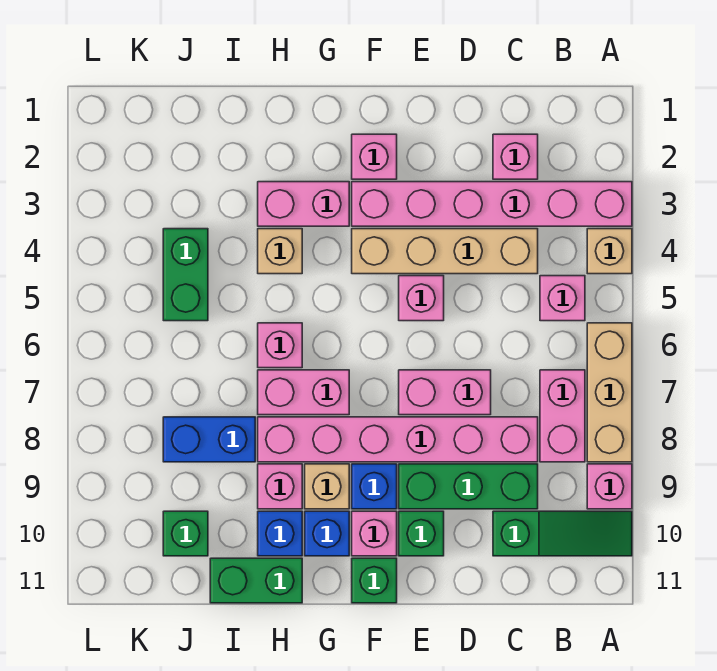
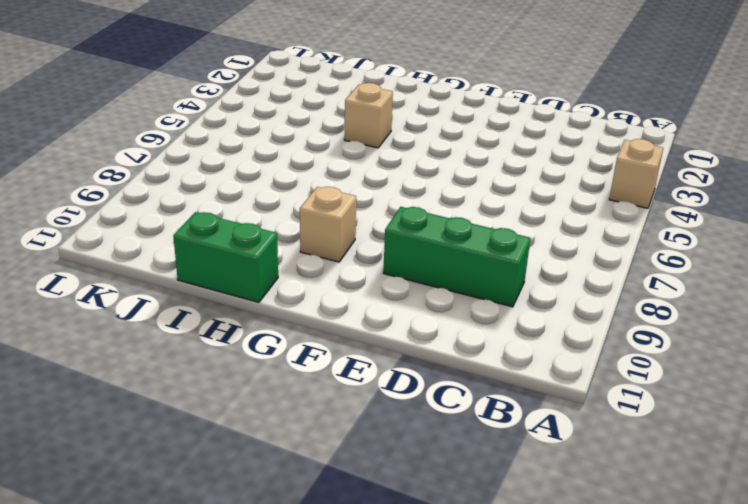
none -> pink 1x6 brick [352,182,632,226]
none -> tan 1x3 brick [587,323,632,462]
none -> pink 1x1 brick [587,464,632,509]
none -> green 1x3 slope [493,511,632,556]

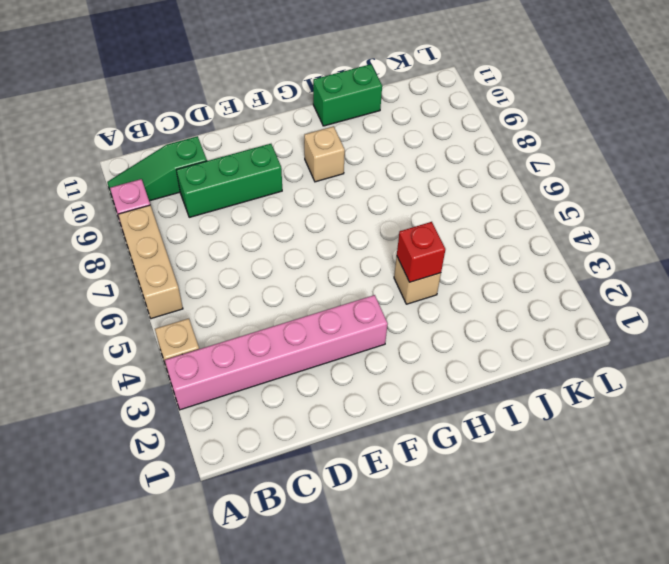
red 1x1 brick [397,222,445,282] -> none
none -> pink 1x1 brick [540,276,585,321]
none -> pink 1x2 brick [540,370,585,462]
none -> pink 1x1 brick [493,134,538,179]
none -> tan 1x4 brick [352,229,538,274]

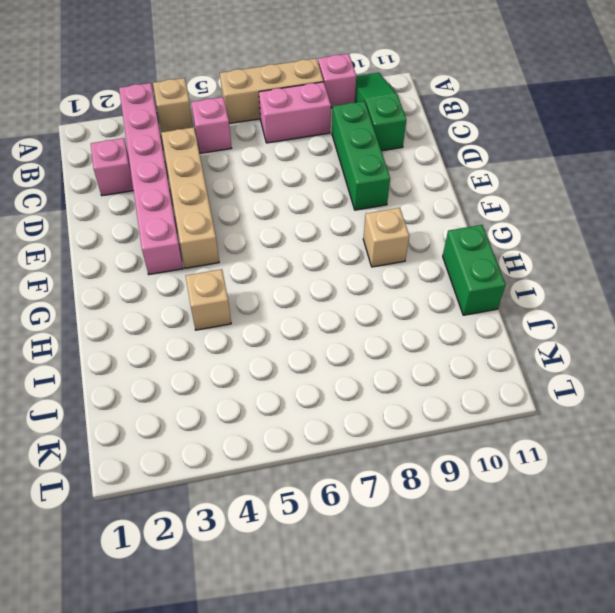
none -> pink 1x6 brick [258,417,538,462]
none -> pink 1x2 brick [399,370,491,415]
none -> pink 1x1 brick [399,276,444,321]
none -> green 1x1 brick [399,511,444,556]

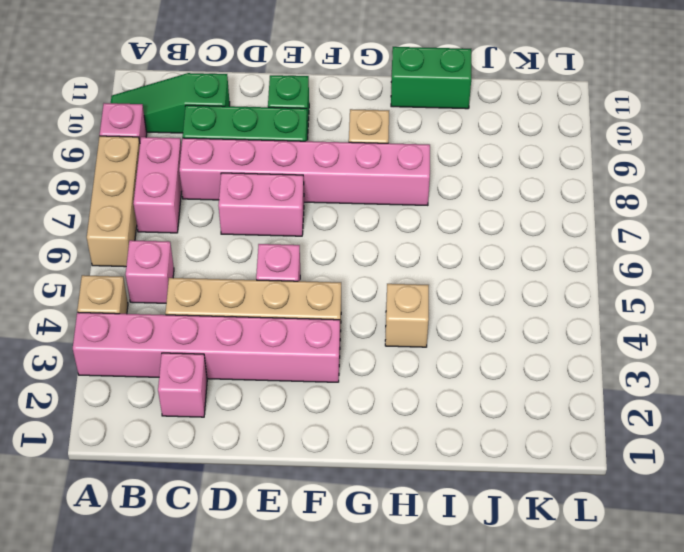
none -> pink 1x1 brick [352,134,397,179]
none -> blue 1x1 brick [352,464,397,509]
none -> pink 1x1 brick [352,511,397,556]
none -> green 1x1 brick [352,558,397,603]

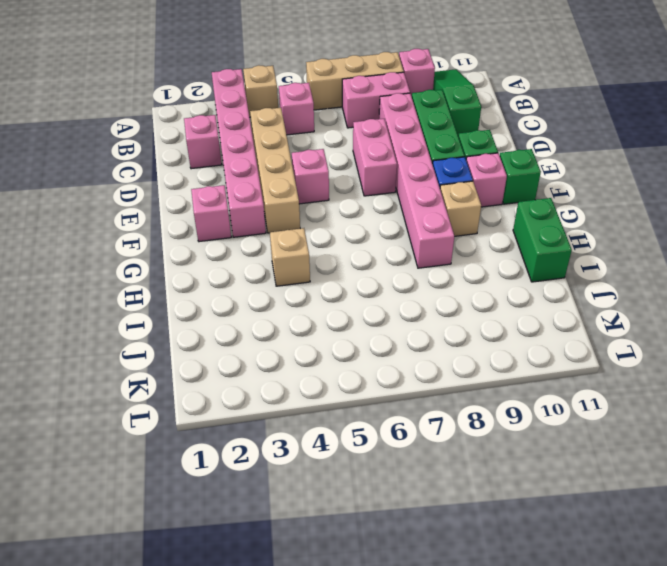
none -> pink 1x2 brick [258,182,349,226]
none -> pink 1x2 brick [258,370,349,415]
none -> blue 1x1 brick [305,511,349,556]
none -> pink 1x1 brick [258,323,302,368]

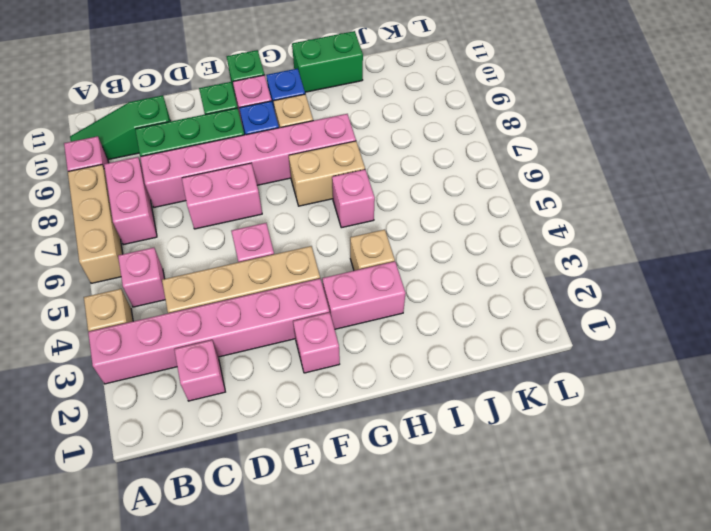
tan 1x2 brick [289,141,365,206] -> pink 1x2 brick [258,370,349,415]
none -> pink 1x1 brick [258,464,302,509]
none -> blue 1x1 brick [258,511,302,556]
none -> blue 1x2 brick [163,417,255,462]
none -> green 1x2 brick [163,229,208,321]

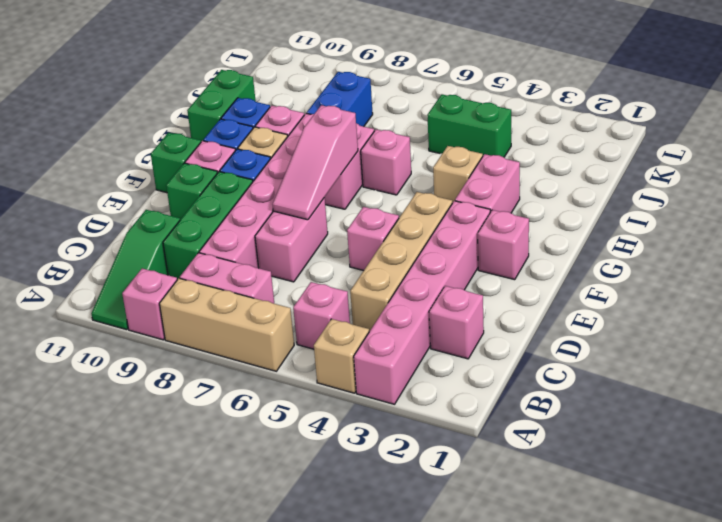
pink 1x3 slope [272,105,358,220] -> none
none -> green 1x1 brick [163,511,208,556]

